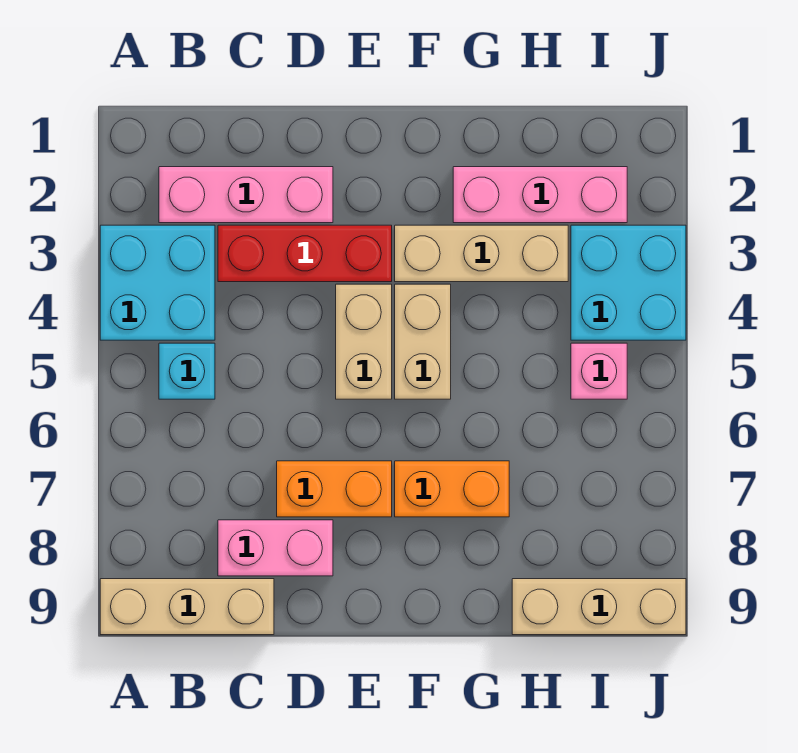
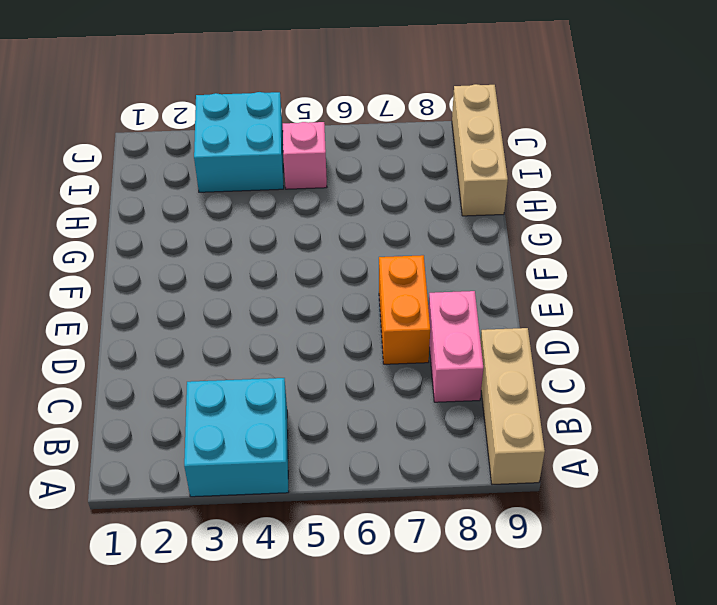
none -> pink 1x3 brick [159,167,333,223]
none -> cyan 1x1 brick [159,343,215,399]
none -> red 1x3 brick [218,225,392,282]

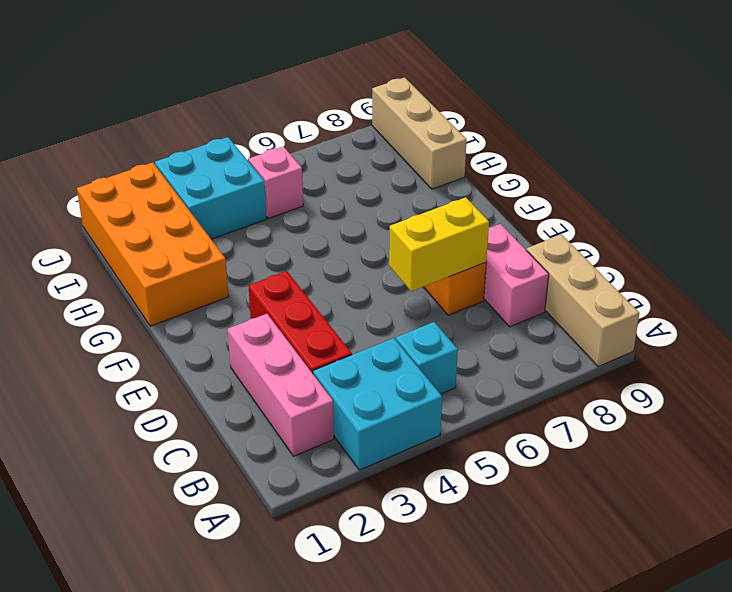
yellow 1x2 brick [389,197,489,291] -> none
orange 2x4 brick [77,162,229,326] -> pink 1x3 brick [453,167,627,223]
none -> tan 1x2 brick [336,284,392,399]
none -> tan 1x3 brick [395,225,568,282]
none -> tan 1x2 brick [395,284,451,399]

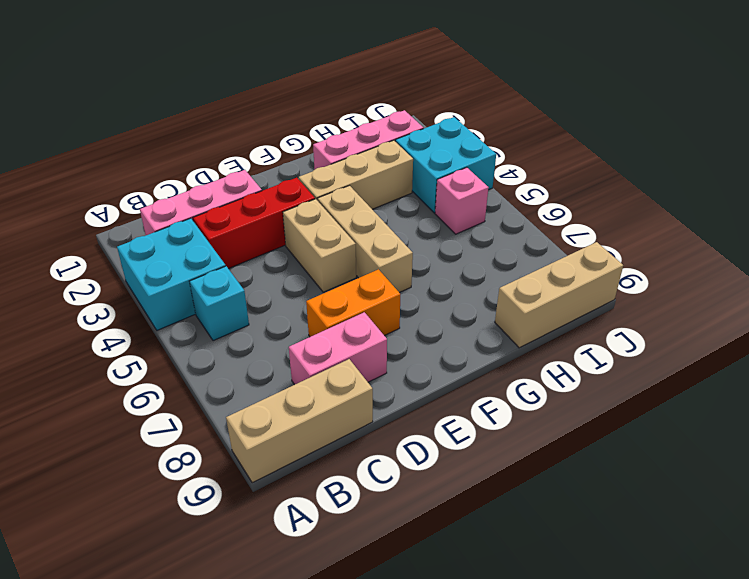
tan 1x3 brick [318,186,413,293] -> tan 1x2 brick [395,284,451,399]
none -> orange 1x2 brick [395,461,509,517]

